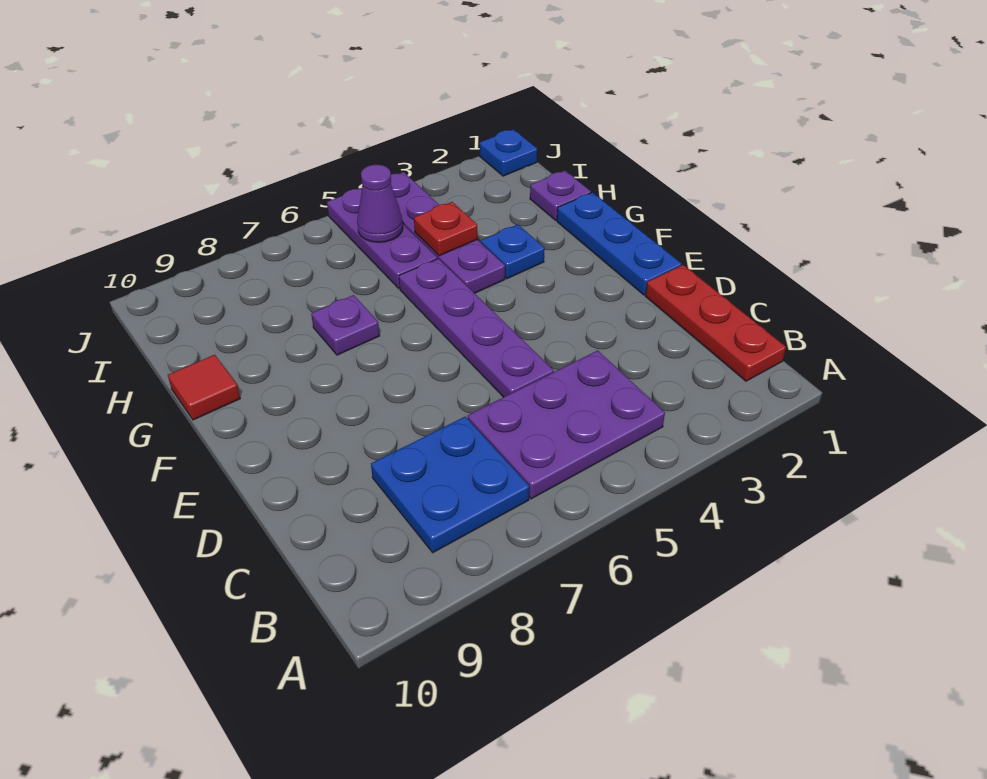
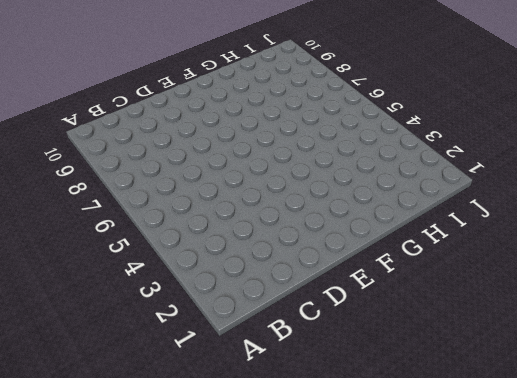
none -> red 1x3 plate [645,265,786,381]
none -> purple 2x3 plate [468,351,665,499]
none -> blue 2x2 plate [371,417,529,553]

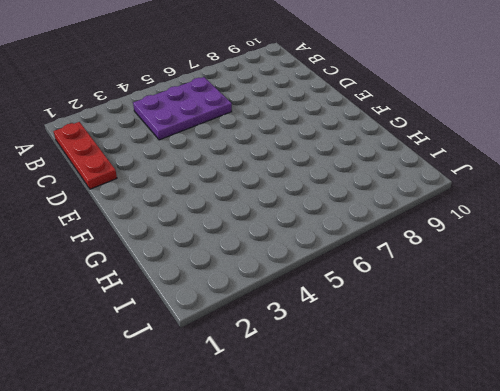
none -> blue 2x2 plate [371,417,529,553]
none -> purple 1x4 plate [399,259,554,397]
none -> blue 1x3 plate [557,192,681,295]

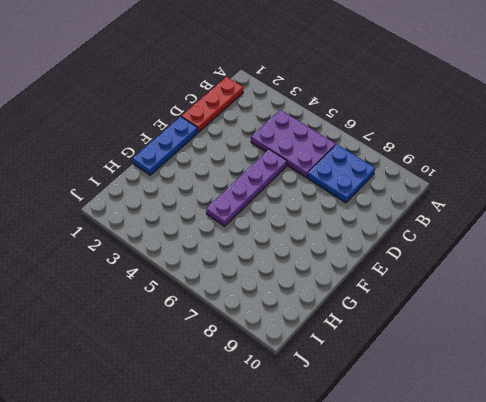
none -> blue 1x1 plate [480,225,545,279]
none -> purple 1x4 plate [391,172,505,293]
none -> purple 1x1 plate [311,295,380,355]

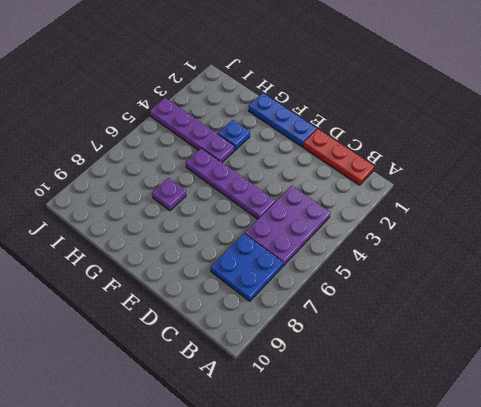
none -> red 1x1 tile [168,355,240,420]
none -> purple 1x1 plate [530,171,591,220]
none -> purple 1x3 plate [327,188,437,288]

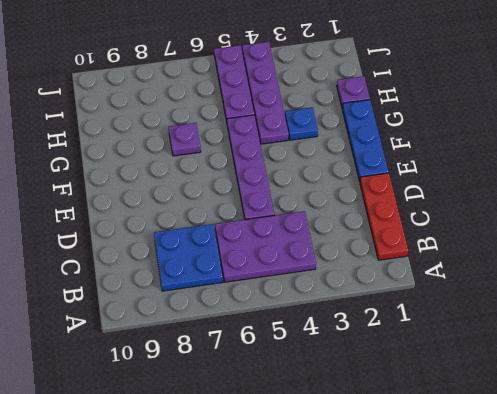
none -> red 1x1 tile [168,355,240,420]
none -> blue 1x1 plate [480,129,537,176]
none -> red 1x1 plate [414,202,478,256]

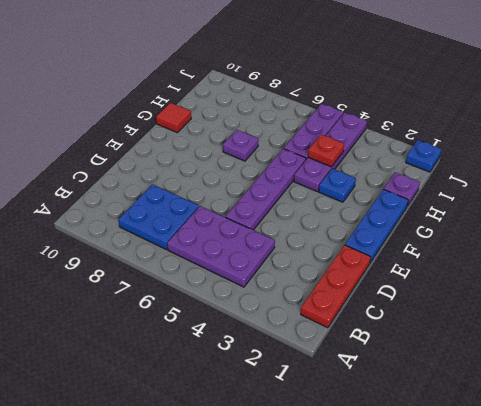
none -> purple 1x1 cone [357,165,403,242]

